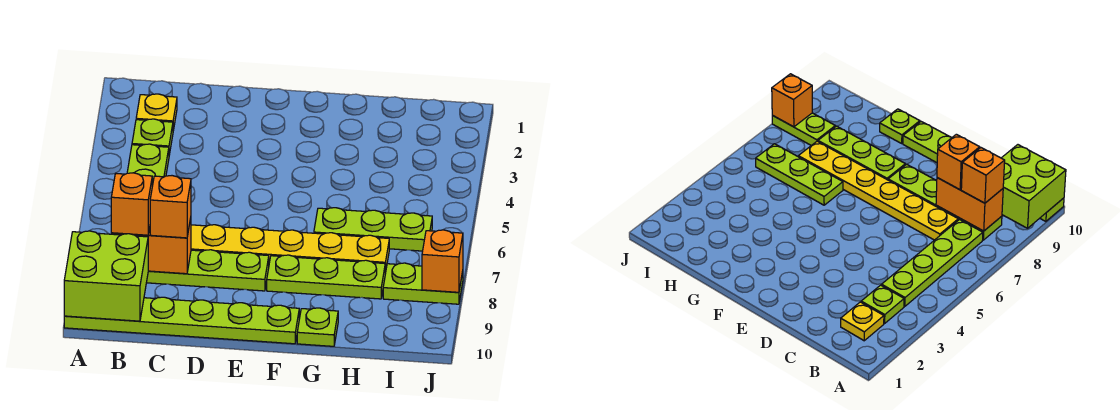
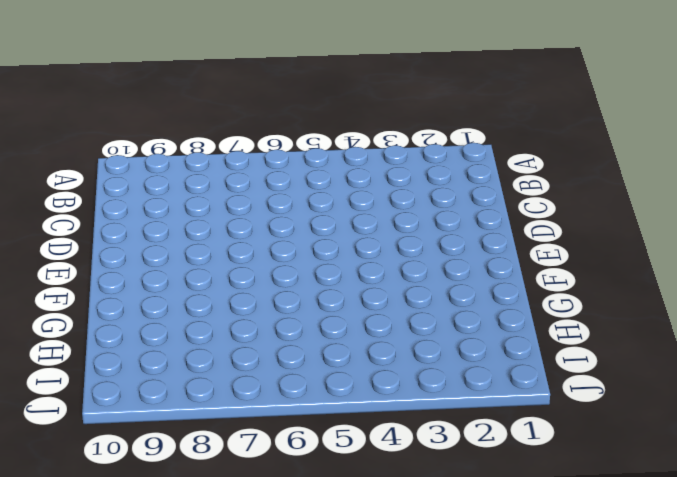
none -> lime 1x6 plate [64,297,299,344]
none -> yellow 1x1 plate [136,94,177,130]
none -> lime 1x1 plate [132,119,173,155]

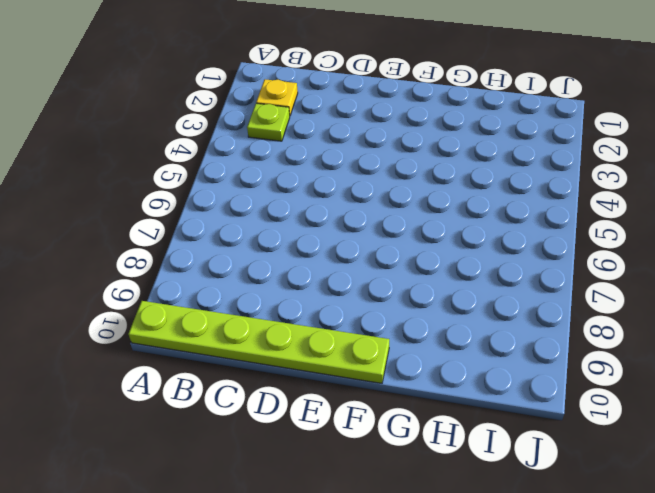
none -> lime 1x4 plate [127,144,169,186]
none -> lime 1x4 plate [146,250,269,291]
none -> yellow 1x6 plate [191,225,389,274]

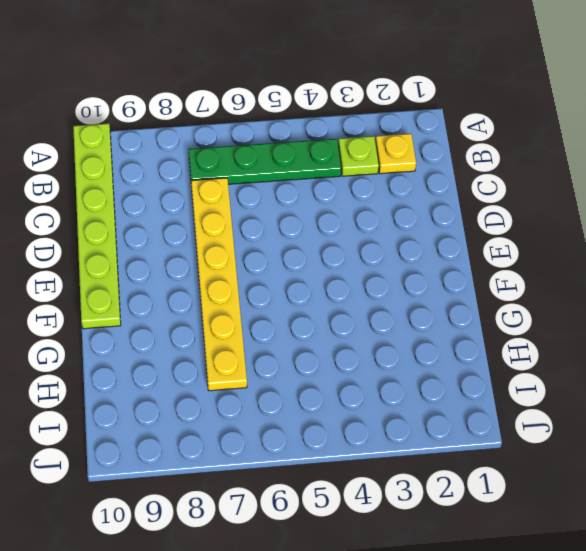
green 1x4 plate [189,139,341,184] -> lime 1x4 plate [127,144,169,186]
none -> lime 1x4 plate [146,250,269,291]
none -> lime 1x3 plate [267,255,385,299]
none -> lime 1x3 plate [314,208,432,251]

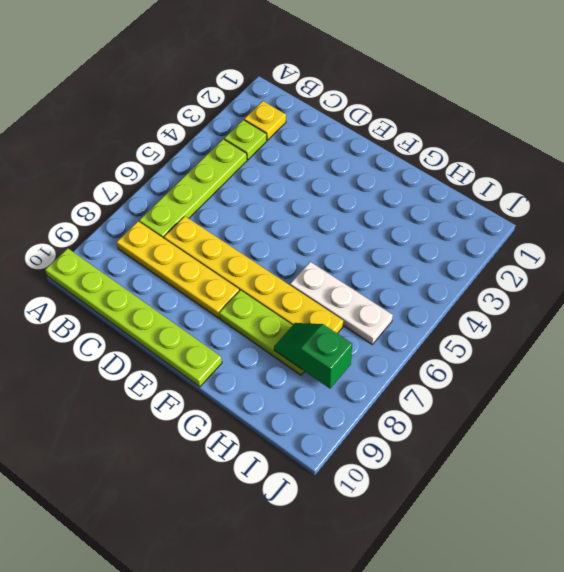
yellow 1x4 plate [117,221,239,318] -> lime 1x4 plate [146,250,269,291]
white 1x3 plate [290,262,393,344] -> lime 1x3 plate [314,208,432,251]
green 1x2 slope [274,323,352,389] -> none
none -> lime 1x1 plate [297,308,338,346]
none -> lime 1x2 plate [383,263,463,304]
none -> lime 2x2 brick [64,231,148,321]

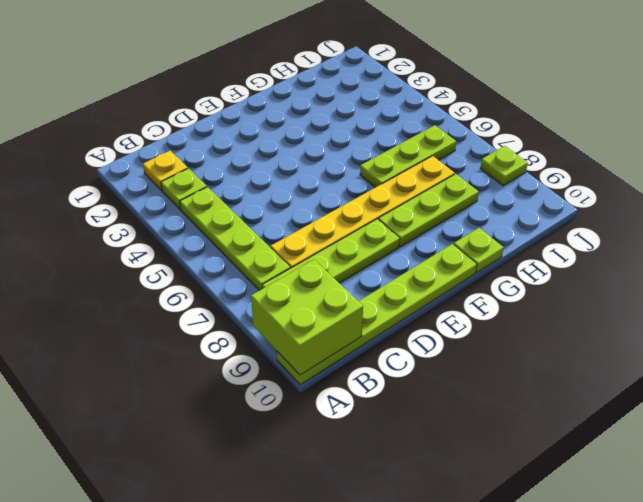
lime 1x1 plate [480,146,528,186] -> lime 1x2 plate [383,263,463,304]
none -> orange 1x2 brick [111,218,191,274]
none -> orange 1x1 brick [422,230,463,292]
none -> orange 1x1 brick [111,173,152,235]

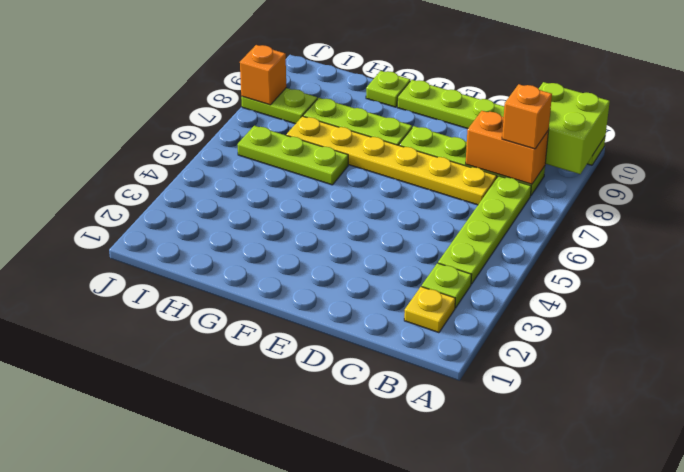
none -> orange 1x1 brick [150,176,191,238]

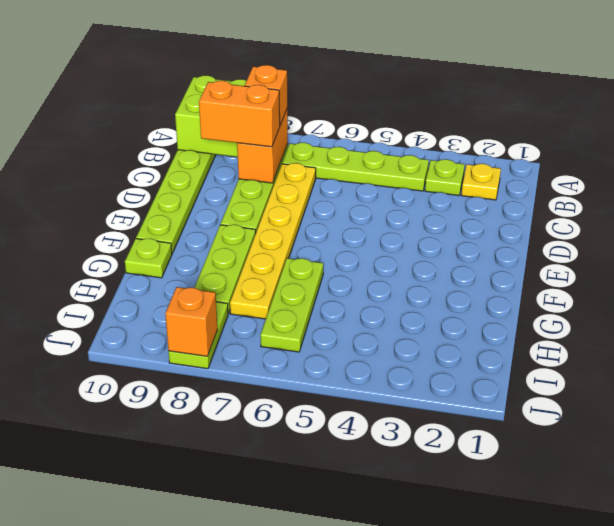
orange 1x2 brick [199,81,280,147] -> orange 1x1 brick [150,176,191,238]

